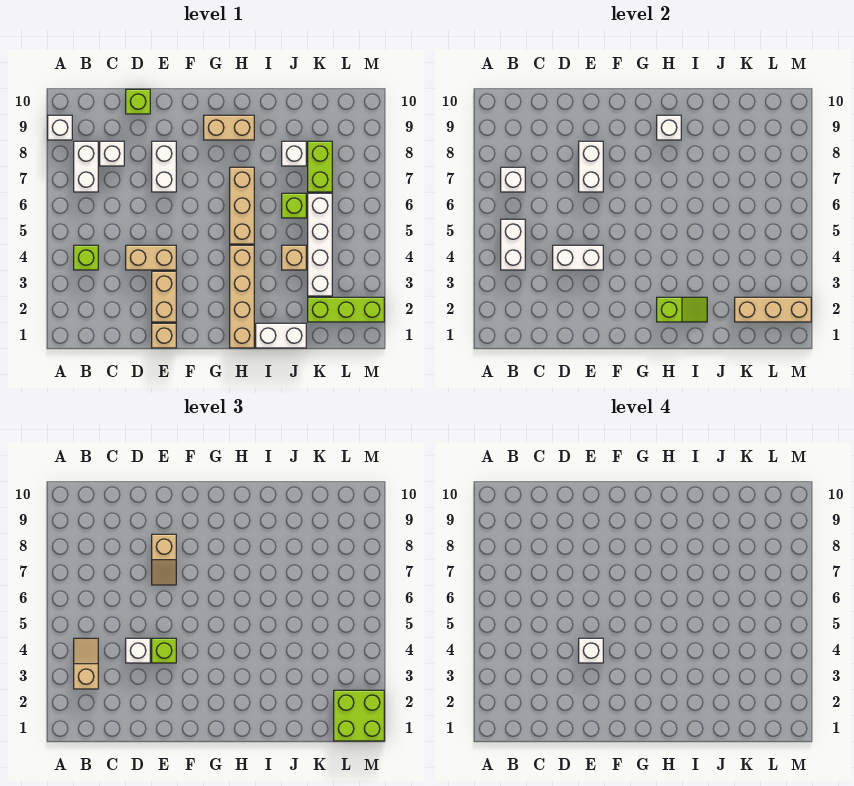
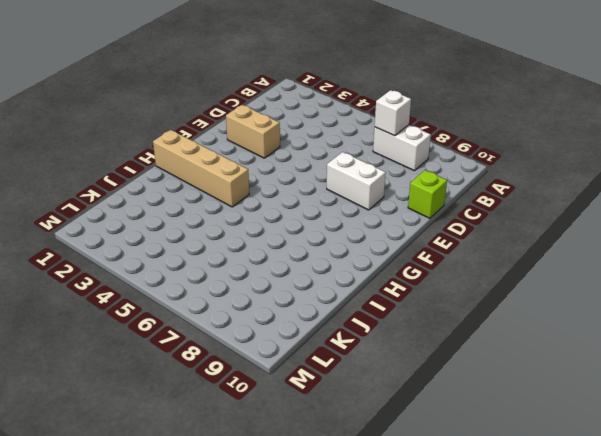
none -> white 1x1 brick [48,115,72,140]
none -> lime 1x1 brick [74,245,98,270]
none -> white 1x1 brick [100,141,124,166]
none -> tan 1x2 brick [126,245,176,270]

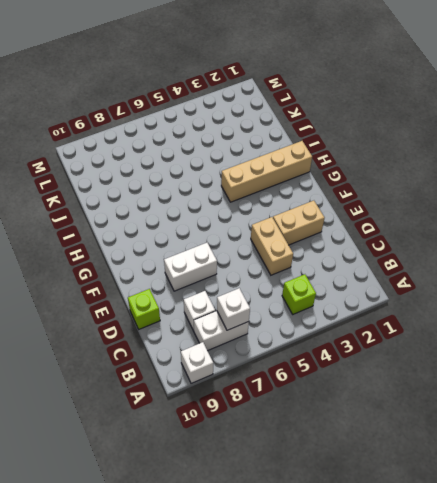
none -> tan 1x1 brick [152,323,176,348]
none -> tan 1x2 brick [204,115,254,140]
none -> tan 1x3 brick [230,167,254,244]
none -> white 1x2 brick [256,323,306,348]

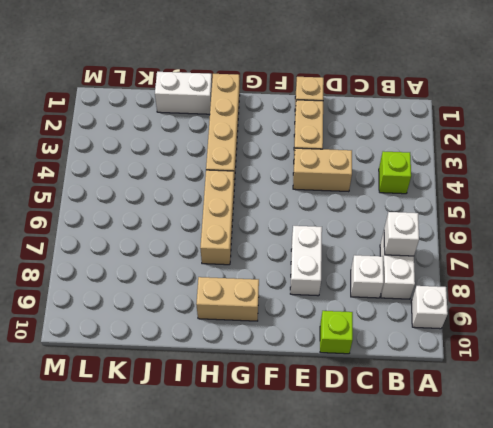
none -> tan 1x1 brick [282,245,306,270]
none -> lime 1x1 brick [282,193,306,218]
none -> white 1x1 brick [282,141,306,166]
none -> lime 1x3 brick [308,297,384,322]

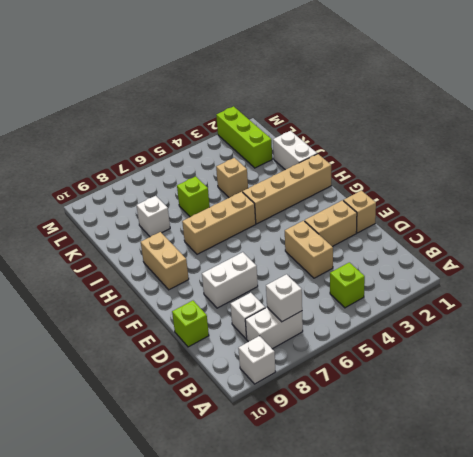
none -> white 1x4 brick [308,193,332,296]
none -> lime 1x2 brick [308,141,332,192]
none -> white 1x2 brick [501,219,525,270]
none -> white 1x2 brick [553,245,603,270]

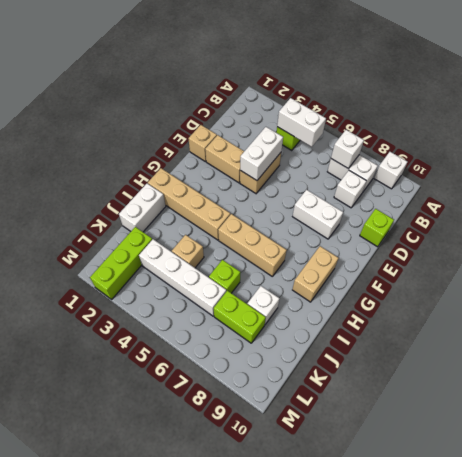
none -> white 1x2 brick [579,141,603,192]
none -> lime 1x2 slope [657,297,707,322]
none -> white 1x1 brick [657,115,681,140]
none -> tan 1x3 brick [735,297,811,322]

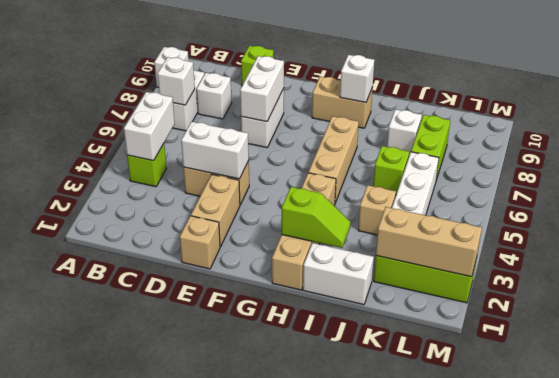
none -> tan 1x2 slope [74,638,98,689]
none -> white 1x1 brick [126,638,150,663]
none -> lime 1x1 brick [152,638,176,663]
none -> tan 1x2 slope [152,534,176,585]

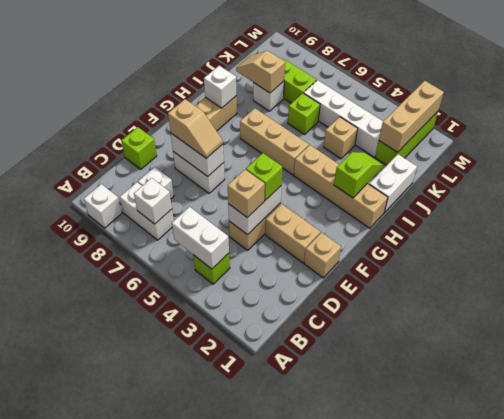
tan 1x1 brick [228,170,265,218] -> white 1x1 brick [126,638,150,663]
tan 1x2 slope [236,51,285,93] -> tan 1x2 slope moved to [74,638,98,689]
none -> lime 2x2 brick [334,690,384,741]
none -> white 1x1 brick [579,638,603,663]

